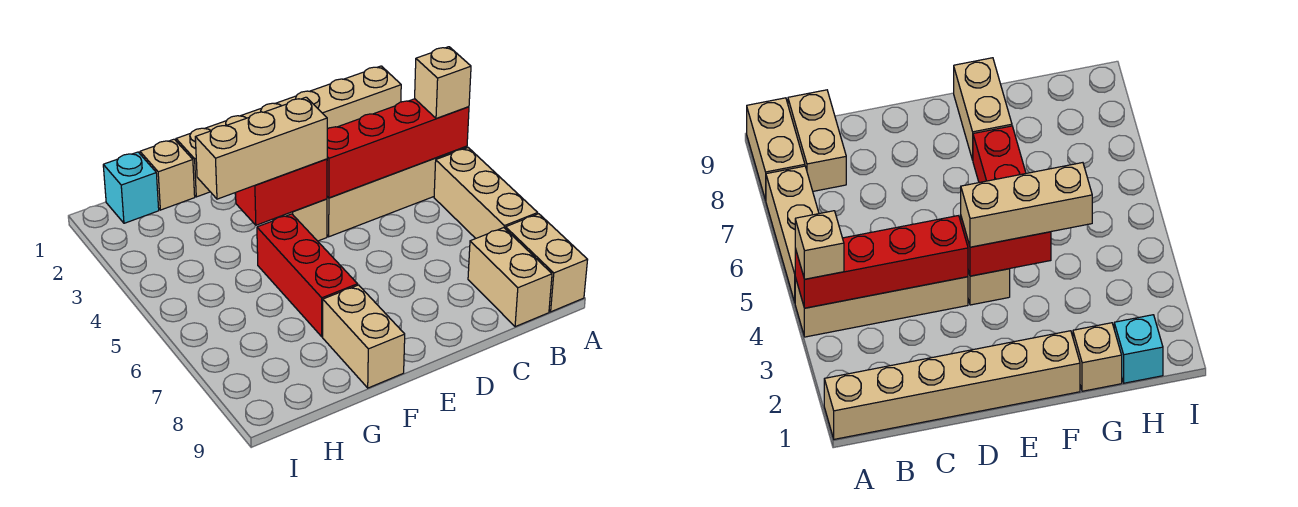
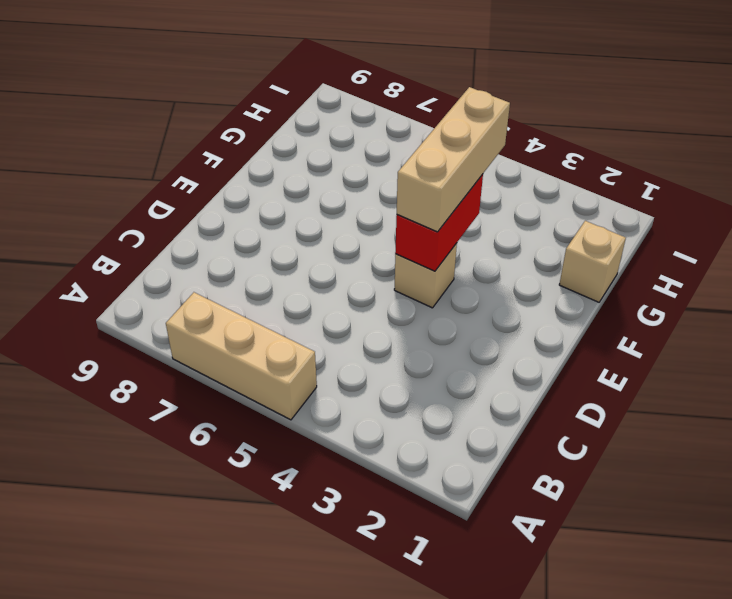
none -> tan 1x6 brick [176,66,401,197]
none -> tan 1x4 brick [327,146,467,237]
none -> tan 1x2 brick [505,214,588,312]

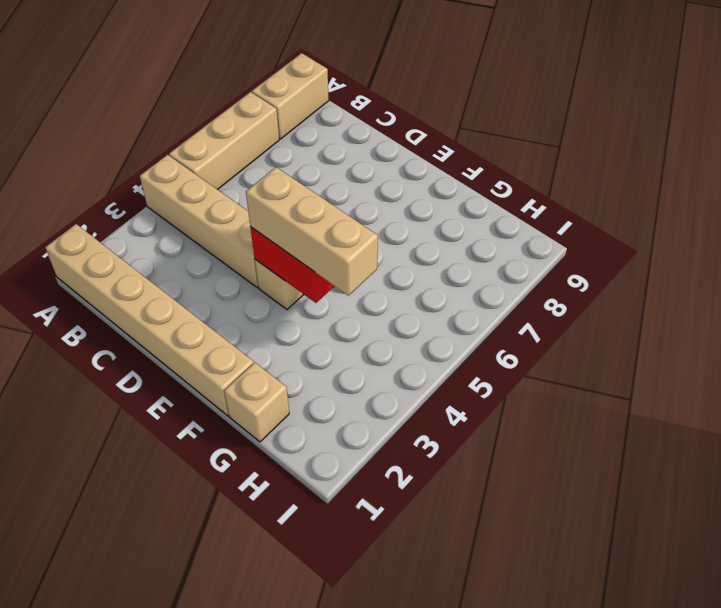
none -> tan 1x2 brick [468,228,552,327]
none -> red 1x3 brick [257,214,358,337]
none -> tan 1x2 brick [323,285,405,388]

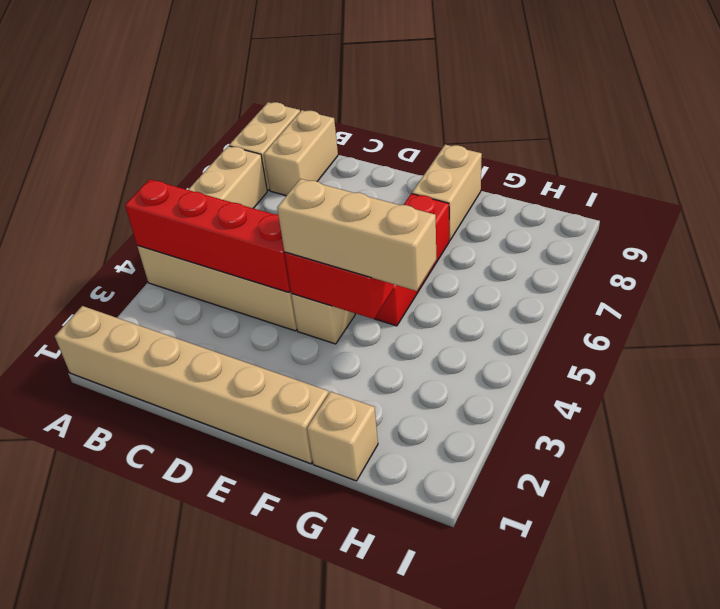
none -> cyan 1x1 brick [103,152,159,223]
none -> tan 1x1 brick [415,47,471,118]

